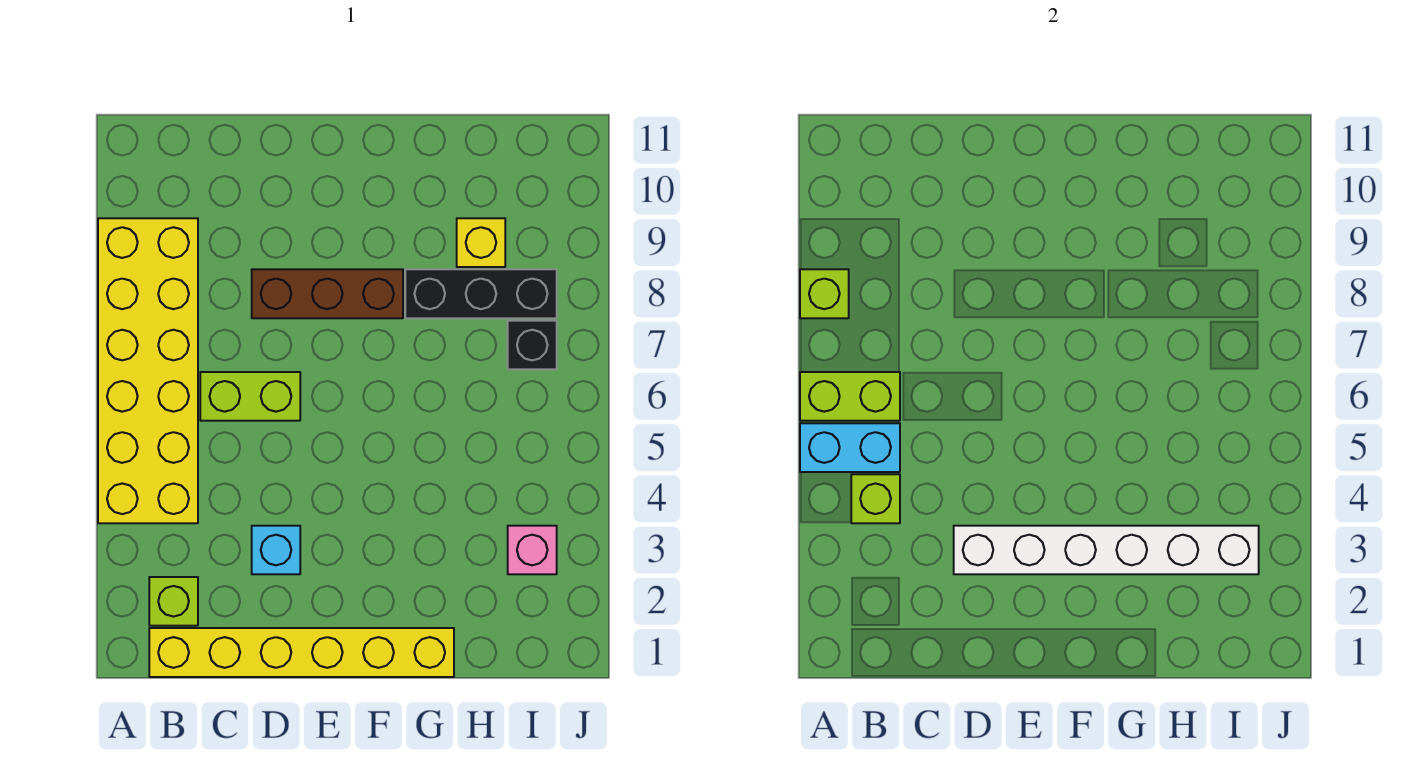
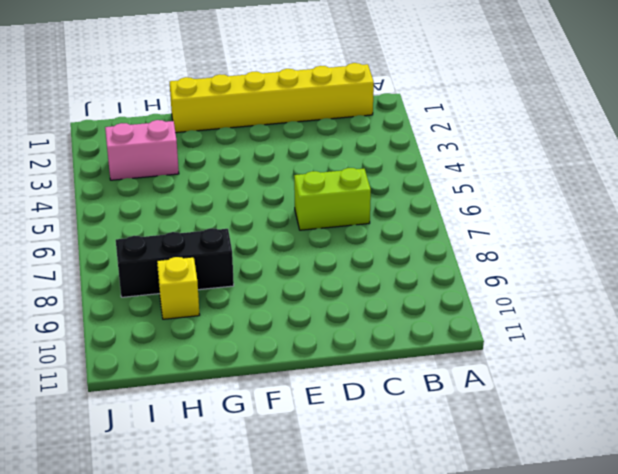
pink 1x2 brick [105,120,179,180] -> pink 1x1 brick [508,526,557,574]
none -> yellow 2x6 brick [98,218,198,523]
none -> lime 1x1 brick [149,577,198,626]
none -> cyan 1x1 brick [252,526,300,574]

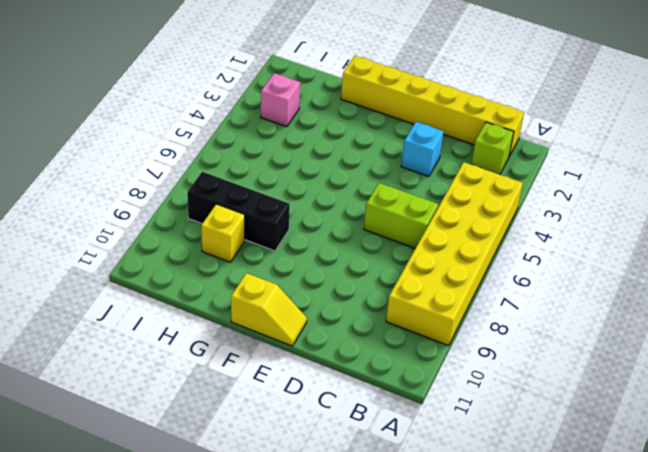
yellow 1x2 slope [231,273,307,346] -> none
none -> brown 1x3 brick [252,269,403,318]
none -> black 1x1 brick [508,321,557,369]
none -> cyan 1x2 brick [800,423,900,472]

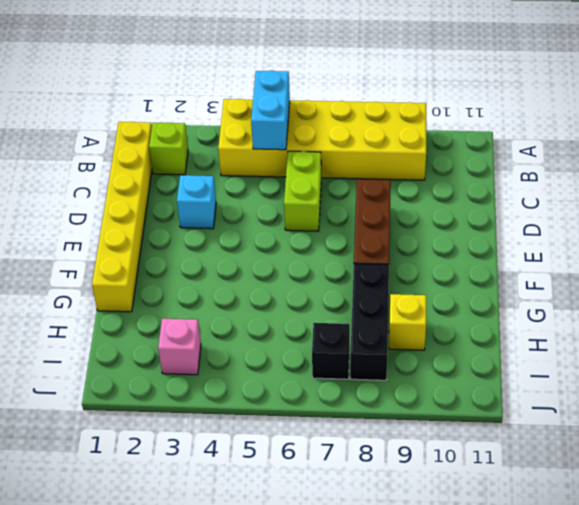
none -> lime 1x2 brick [800,372,900,421]
none -> lime 1x1 brick [800,269,849,318]
none -> lime 1x1 brick [851,474,900,523]

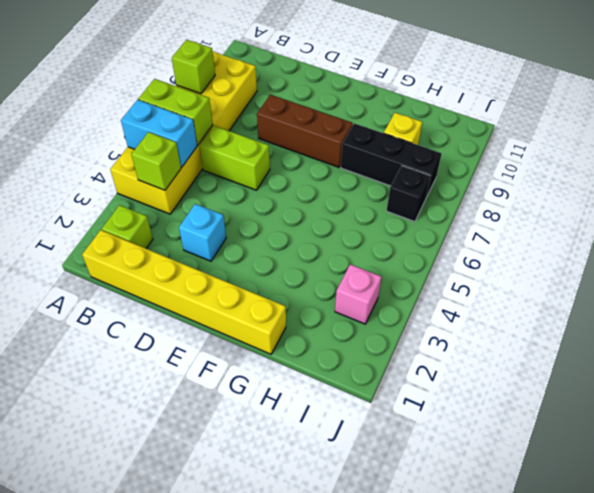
none -> white 1x6 brick [954,526,1259,574]

